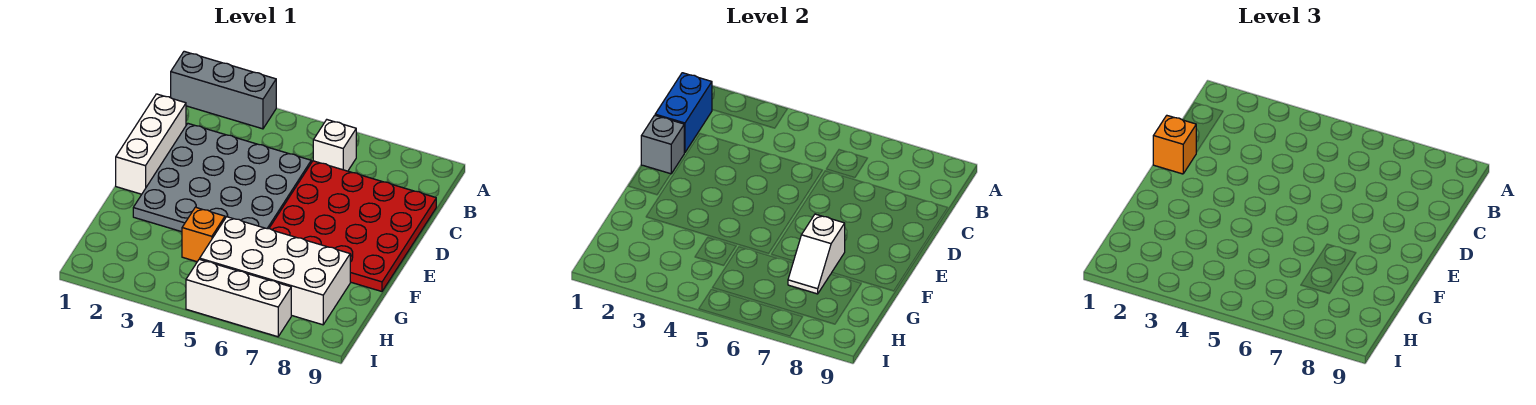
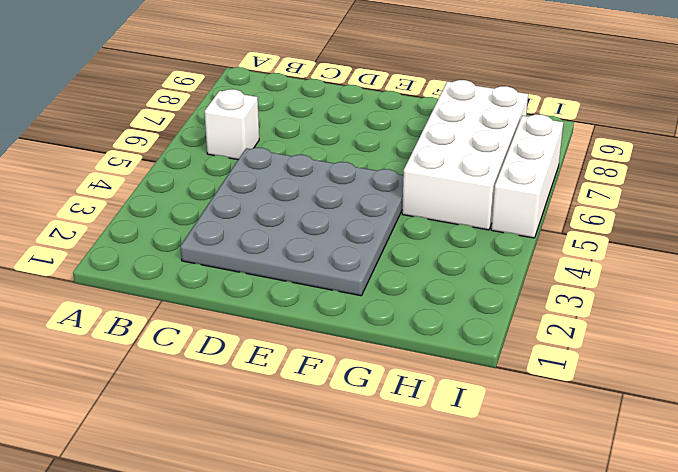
none -> grey 1x3 brick [171,51,276,129]
none -> white 1x3 brick [116,94,186,194]
none -> red 4x4 plate [269,161,436,291]

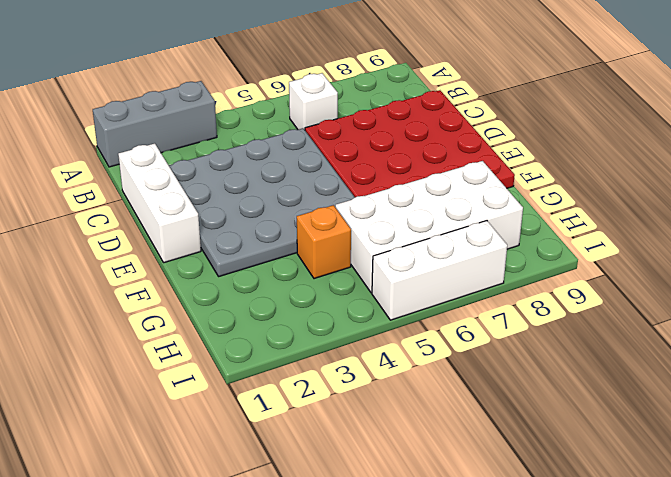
none -> blue 1x2 brick [655,73,712,153]
none -> grey 1x1 brick [641,116,684,174]
none -> white 1x2 slope [788,214,845,294]

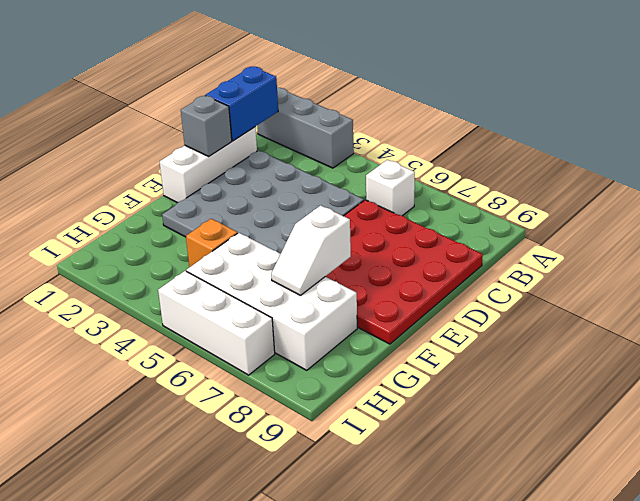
none -> orange 1x1 brick [1153,116,1196,174]

